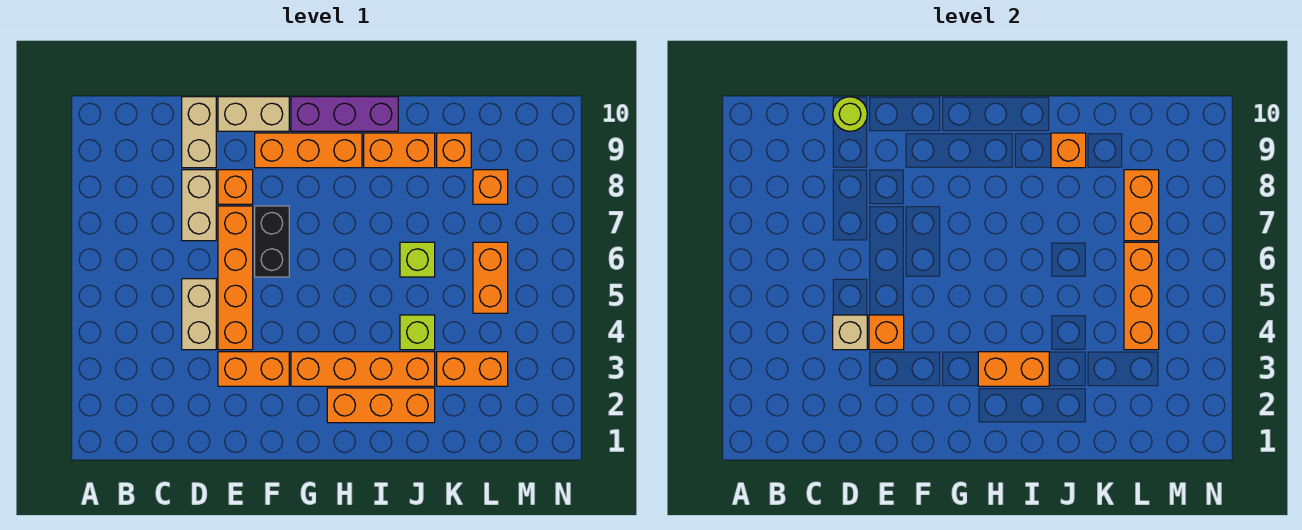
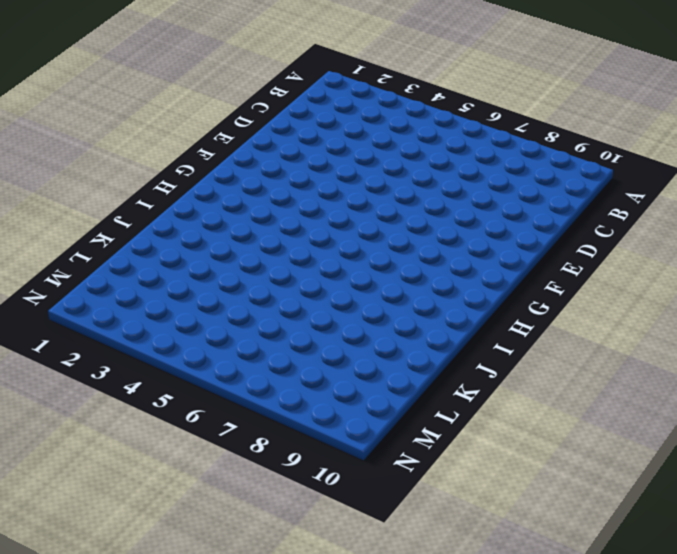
none -> tan 1x2 brick [182,279,216,350]
none -> tan 1x2 brick [182,170,216,241]
none -> tan 1x2 brick [182,97,216,168]

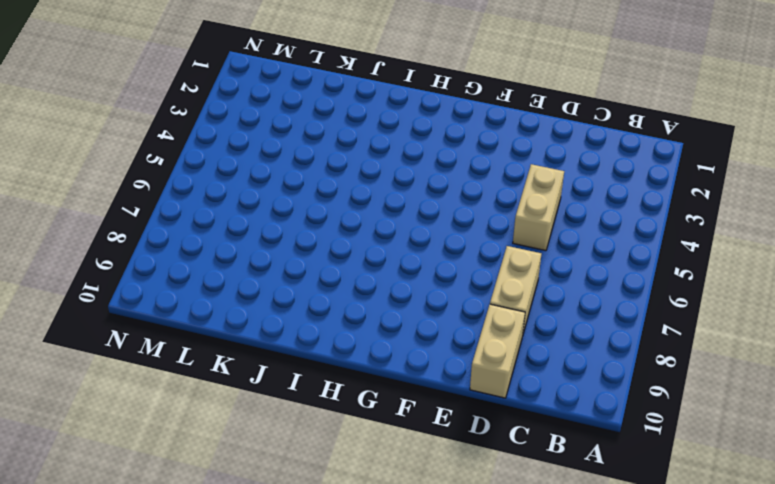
none -> orange 1x2 brick [218,352,289,386]
none -> orange 1x4 brick [218,206,253,350]
none -> orange 1x1 brick [218,170,253,204]

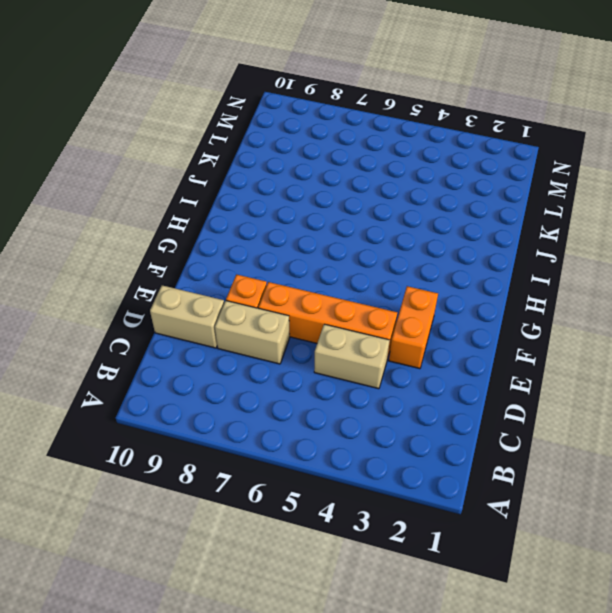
none -> tan 1x2 brick [218,97,289,131]
none -> black 1x2 brick [255,206,289,277]
none -> orange 1x3 brick [255,133,362,168]

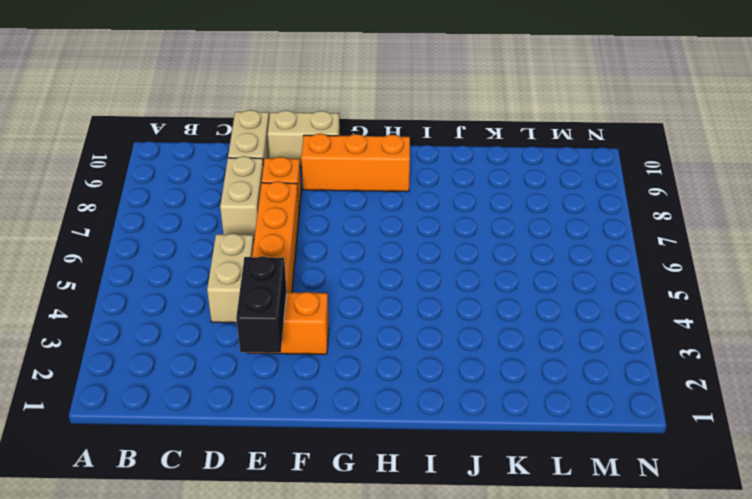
black 1x2 brick [236,256,287,353] -> black 1x2 brick moved to [255,206,289,277]
none -> orange 1x4 brick [291,352,435,386]
none -> purple 1x3 brick [291,97,398,131]
none -> orange 1x3 brick [327,388,435,423]

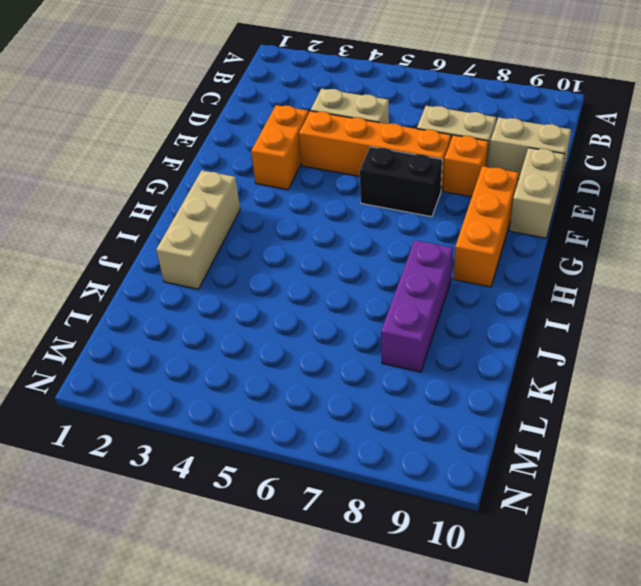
tan 1x3 brick [156,170,240,289] -> orange 1x3 brick [327,388,435,423]
purple 1x3 brick [381,240,453,372] -> purple 1x3 brick moved to [291,97,398,131]
none -> orange 1x4 brick [291,352,435,386]
none -> orange 1x2 brick [364,133,435,168]
none -> lime 1x1 brick [400,315,435,350]

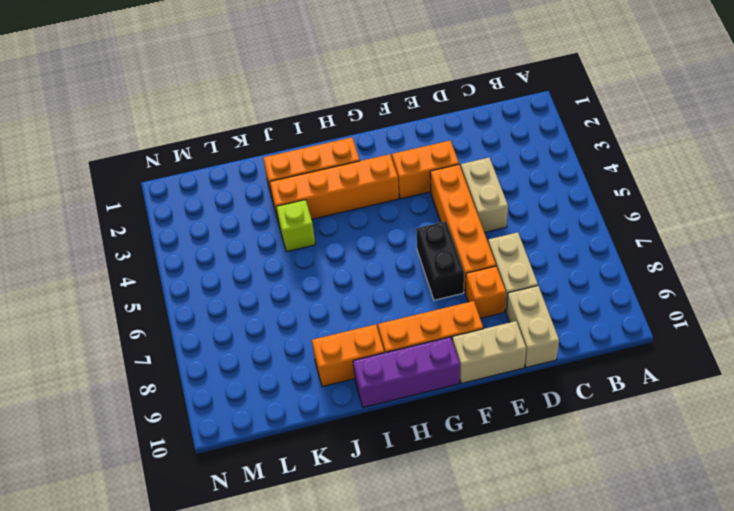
none -> lime 1x1 brick [400,242,435,277]
none -> orange 1x2 brick [437,352,508,386]
none -> orange 1x1 brick [437,133,471,168]

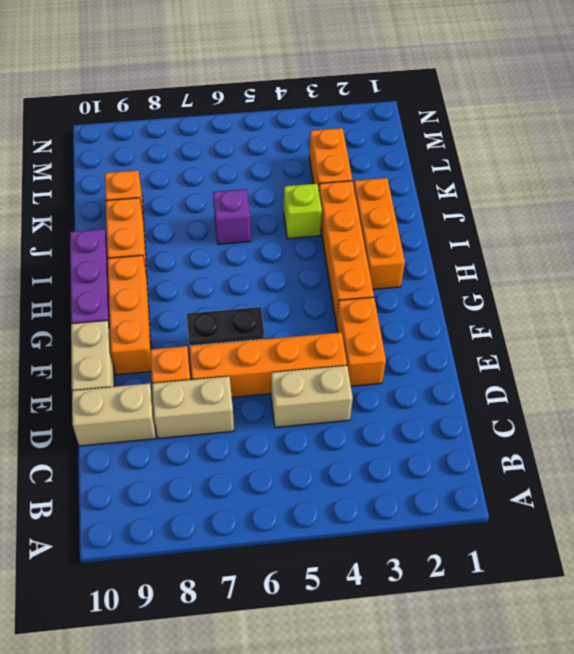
purple 1x1 brick [213,189,251,244] -> lime 1x1 brick [400,242,435,277]
none -> orange 1x2 brick [473,242,508,313]
none -> orange 1x1 brick [473,170,508,204]
none -> tan 1x1 brick [833,315,867,350]

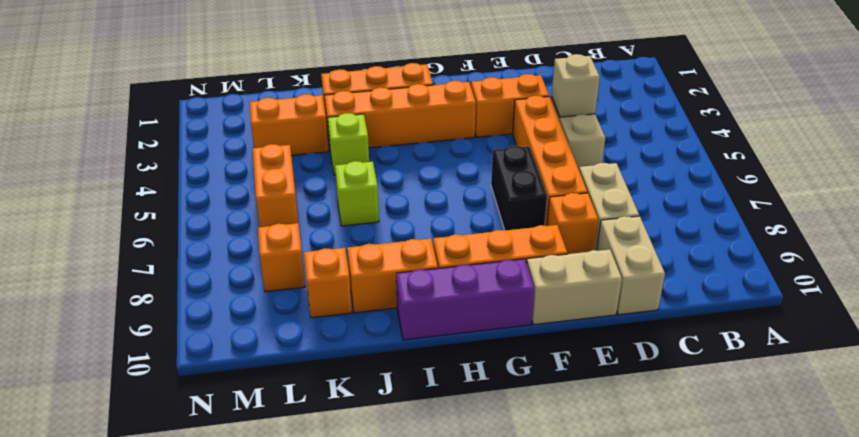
none -> lime 1x1 round brick [833,97,867,131]
none -> orange 1x1 brick [869,315,904,350]
none -> orange 1x2 brick [978,352,1049,386]

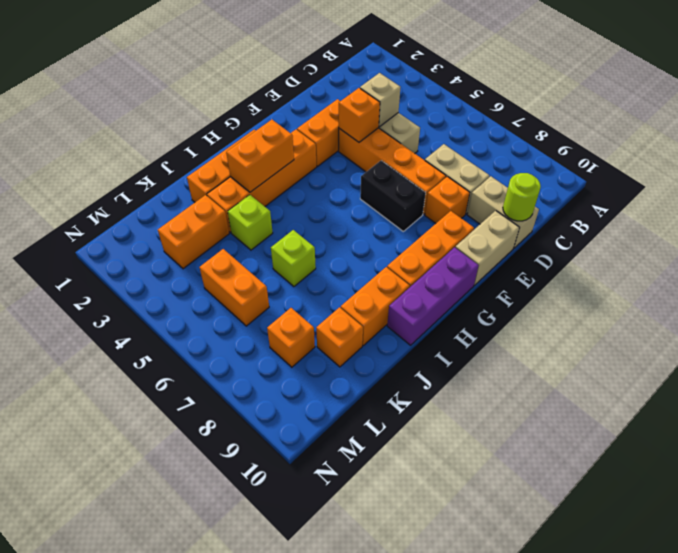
none -> orange 1x1 brick [1051,133,1086,168]
none -> orange 1x3 brick [1124,242,1159,350]
none -> orange 1x2 brick [1124,170,1159,241]

